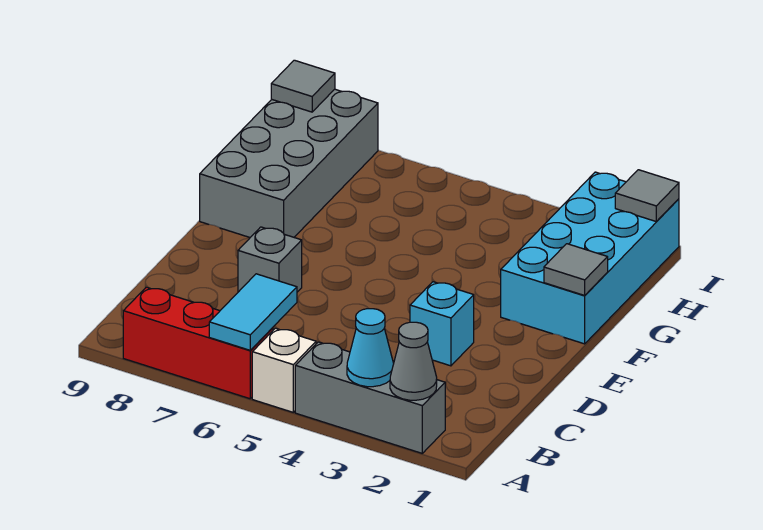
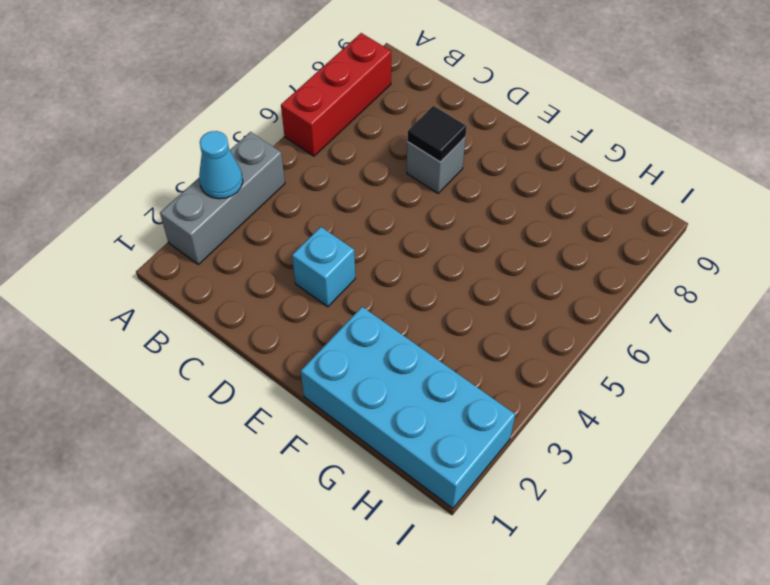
black 1x1 tile [407,106,467,162] -> none
none -> white 1x1 brick [252,328,316,412]
none -> grey 2x4 brick [200,89,378,237]
none -> grey 1x1 cone [390,322,437,400]

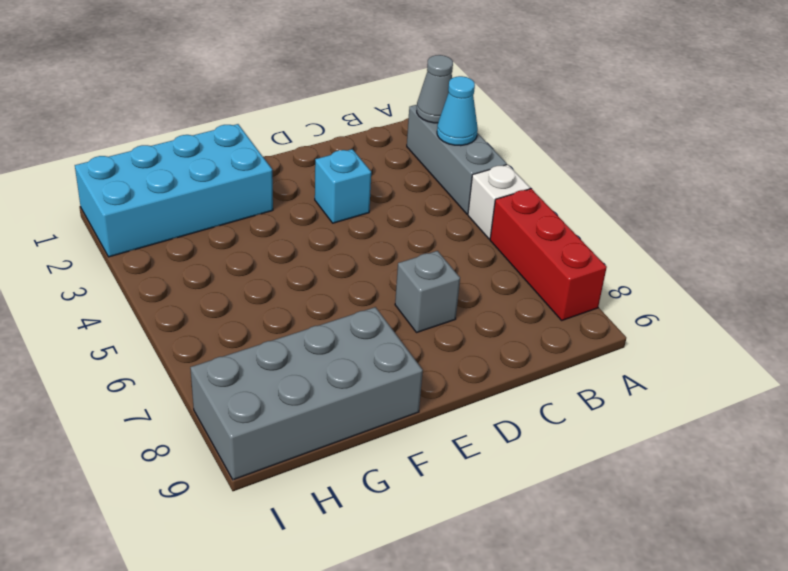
none -> cyan 1x2 tile [209,274,297,350]
none -> grey 1x1 tile [544,244,608,295]
none -> grey 1x1 tile [615,170,679,222]

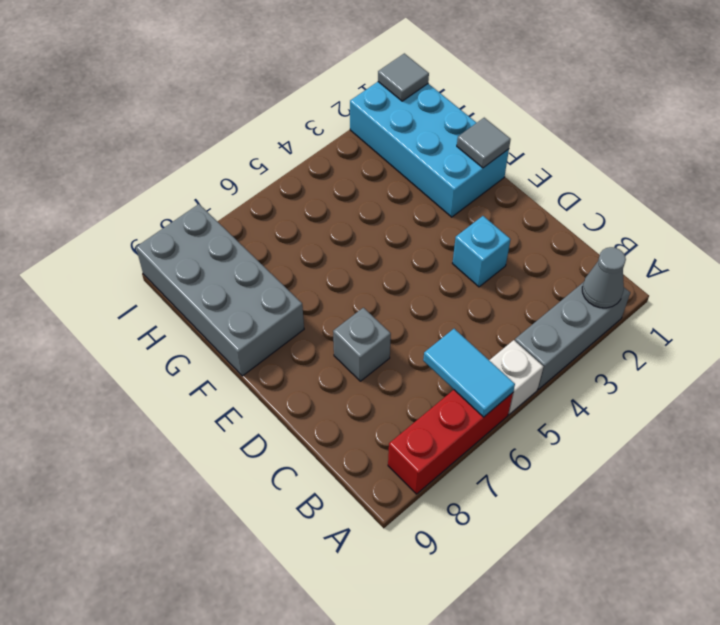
none -> cyan 1x1 cone [347,309,394,387]
none -> grey 1x1 tile [271,60,335,112]

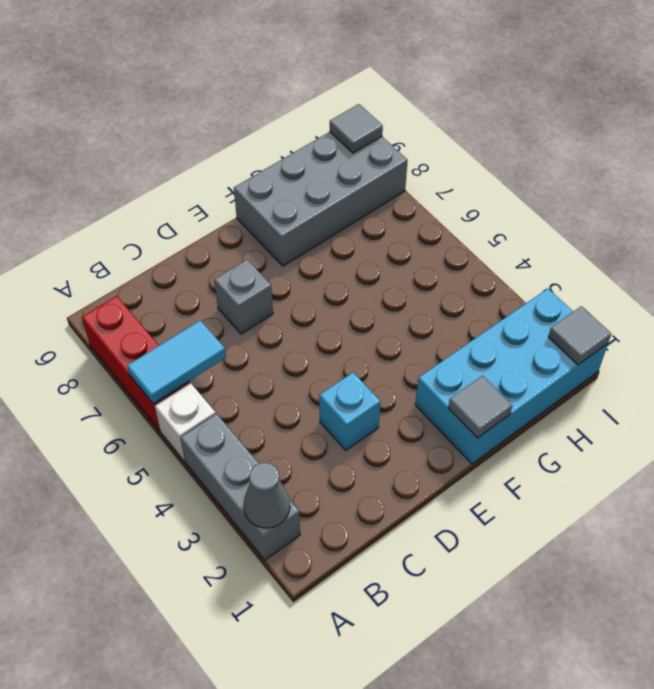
none -> cyan 1x1 cone [347,309,394,387]

